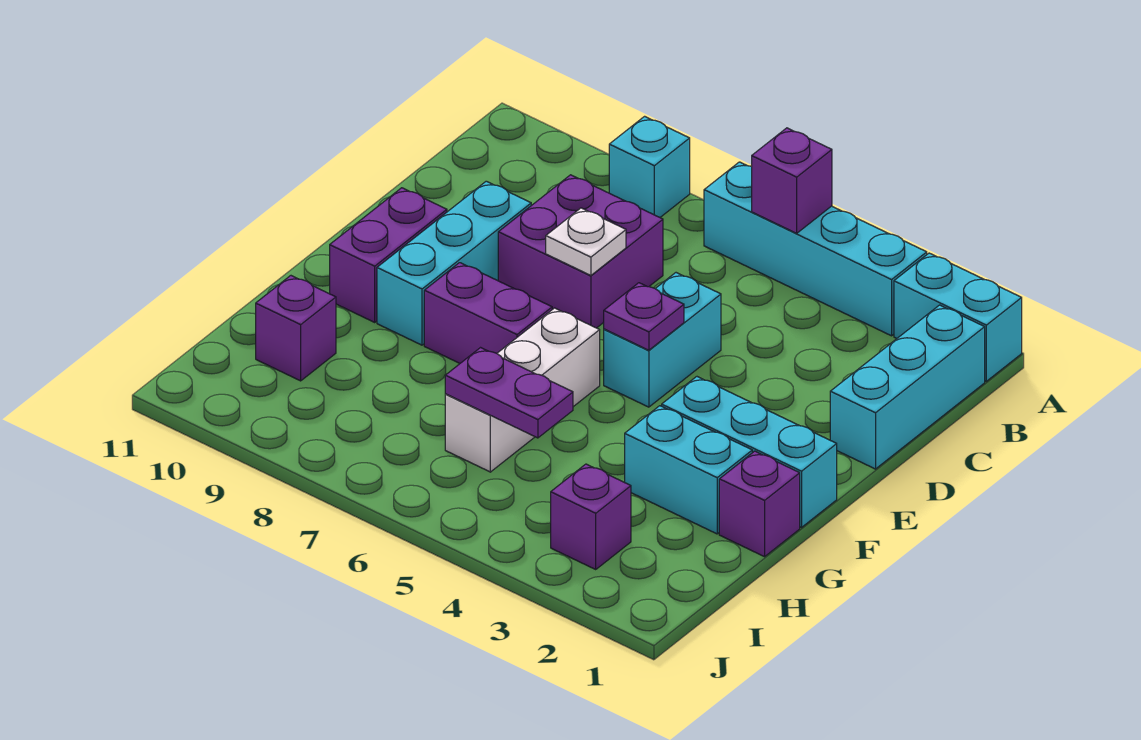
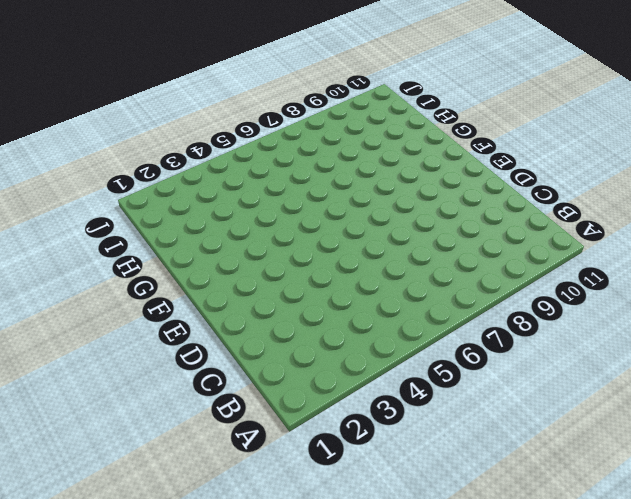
none -> cyan 1x2 brick [894,253,1022,381]
none -> cyan 1x4 brick [704,162,927,336]
none -> cyan 1x1 brick [609,116,690,217]

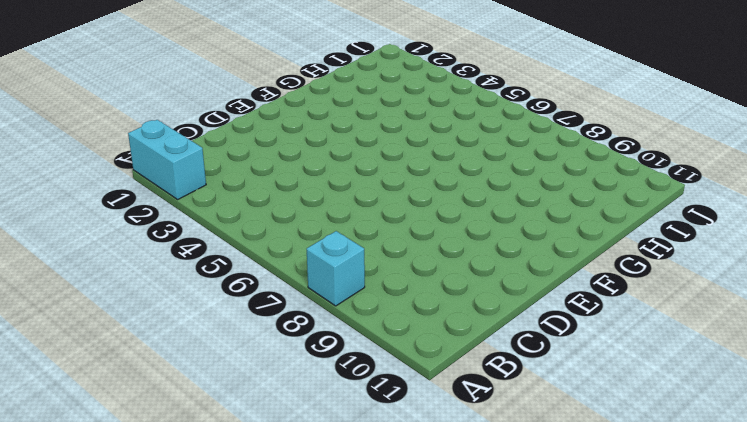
none -> cyan 1x4 brick [704,162,927,336]
none -> cyan 1x3 brick [830,305,985,469]
none -> purple 2x2 brick [498,175,663,328]

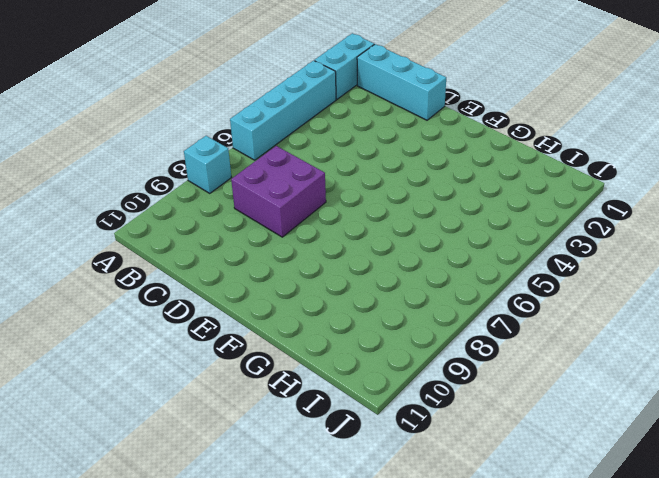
none -> cyan 1x2 brick [604,273,721,407]
none -> cyan 1x3 brick [377,181,531,345]
none -> purple 1x2 brick [330,188,447,322]

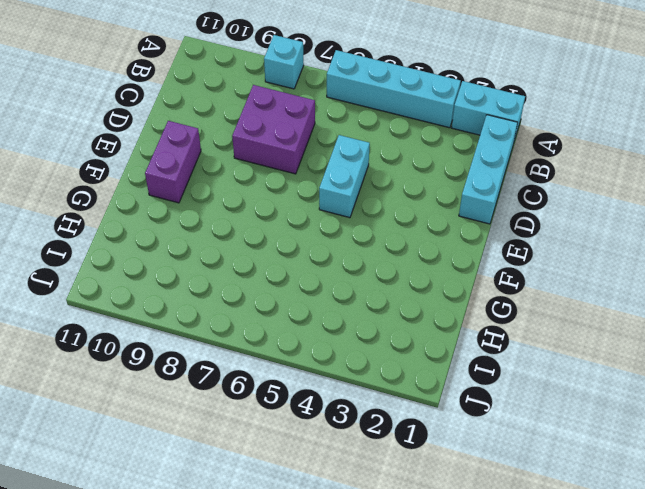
none -> cyan 1x3 brick [377,181,531,345]
none -> cyan 1x3 brick [662,377,837,527]
none -> white 1x3 brick [445,308,600,472]

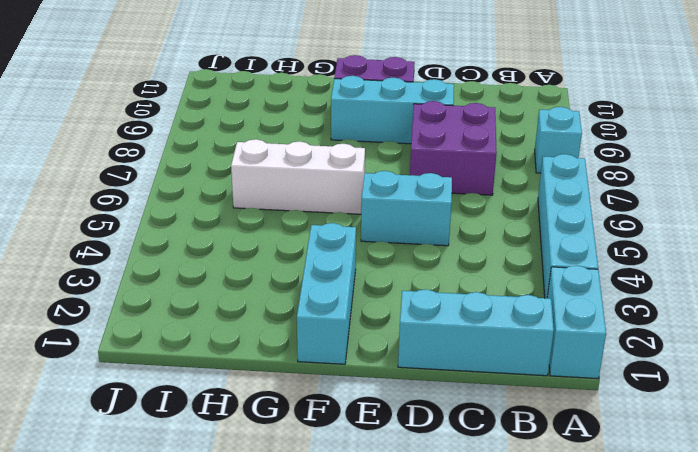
none -> purple 1x2 brick [424,263,552,363]
none -> purple 1x1 brick [719,451,800,557]
none -> cyan 1x2 brick [625,406,752,534]

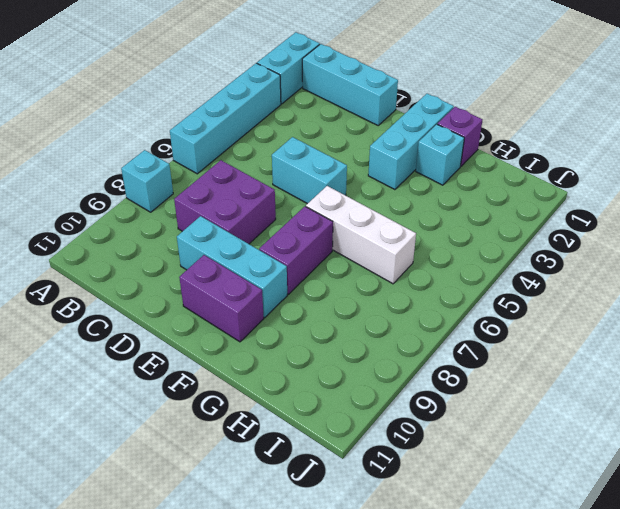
cyan 1x1 brick [416,124,464,185] -> cyan 1x2 brick [625,406,752,534]
none -> purple 1x1 brick [256,276,336,381]
none -> purple 1x1 brick [551,464,631,569]
none -> purple 1x1 brick [752,128,832,233]

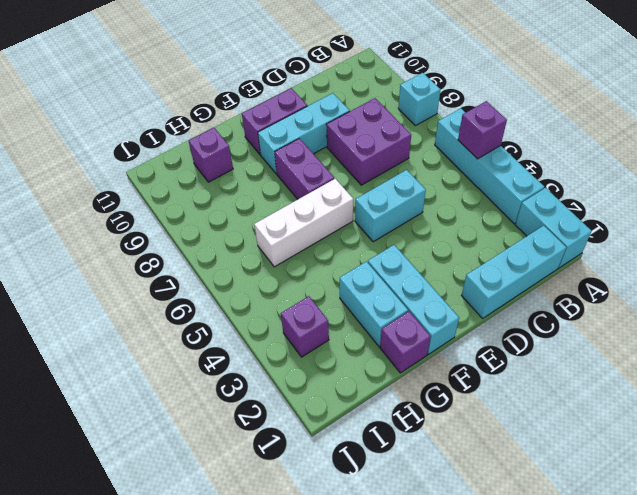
none -> white 1x1 plate [546,208,626,275]
none -> purple 1x1 plate [604,283,684,350]
none -> purple 1x2 plate [445,348,573,438]

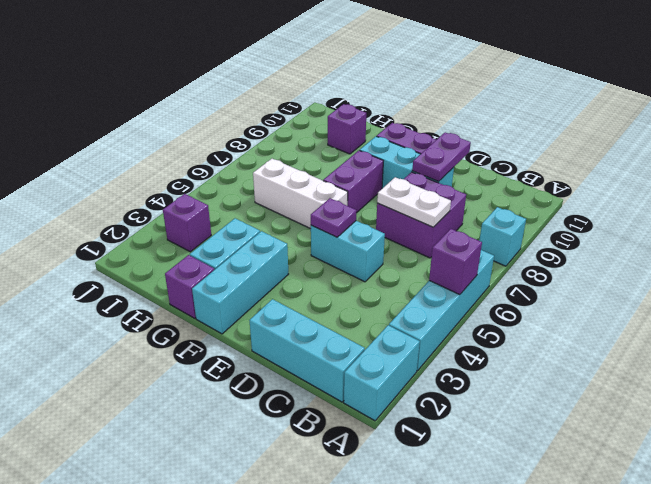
white 1x2 plate [377,177,451,227] -> white 1x1 plate [546,208,626,275]
purple 1x2 plate [412,132,471,182] -> purple 1x2 plate moved to [445,348,573,438]

